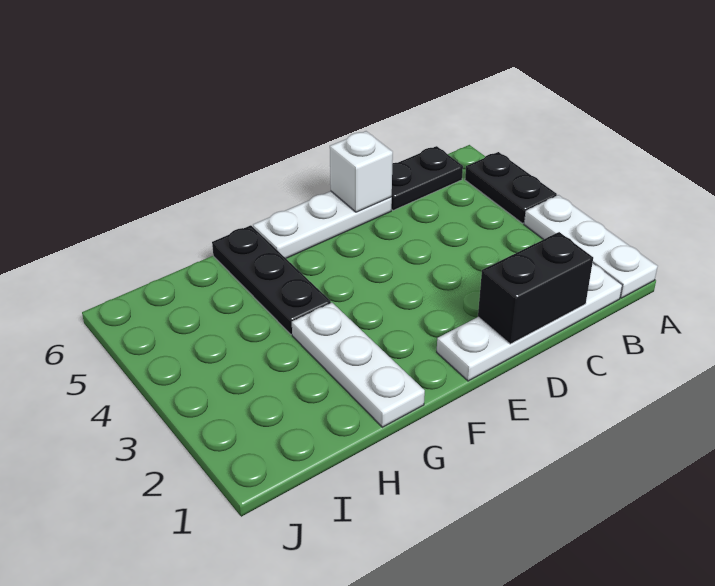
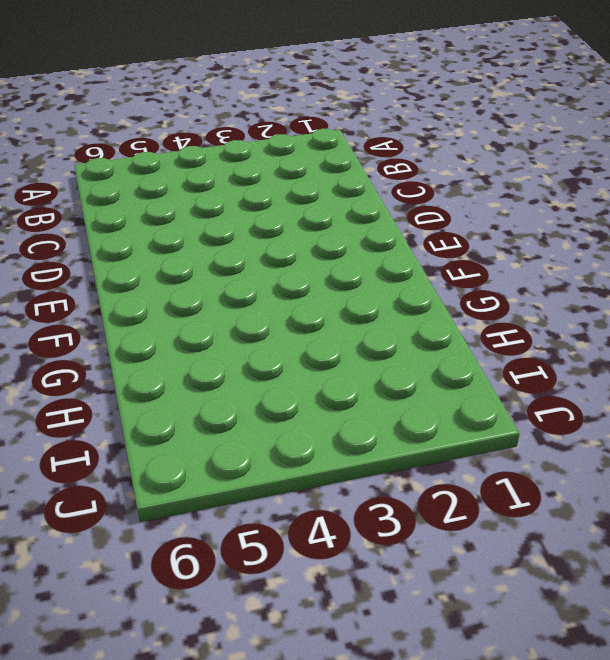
none -> white 1x3 plate [524,195,658,298]
none -> black 1x2 plate [465,152,557,223]

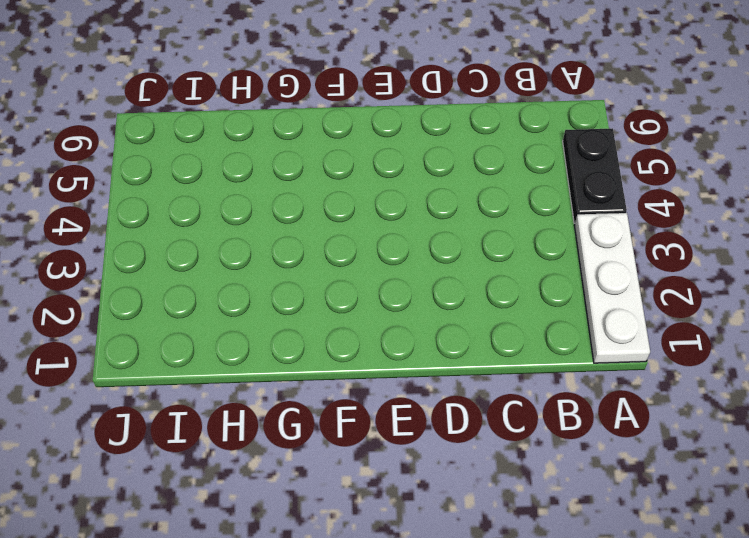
none -> white 1x4 plate [437,263,622,381]
none -> black 1x2 plate [391,146,463,210]

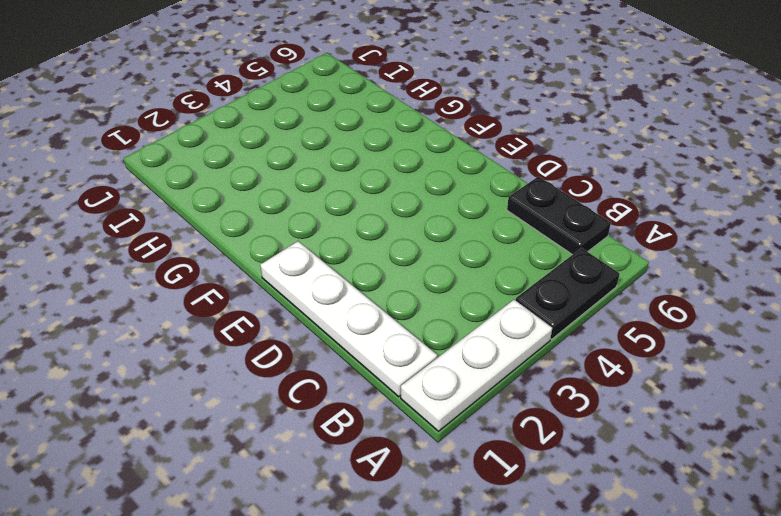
none -> white 1x3 plate [253,191,392,258]
none -> white 1x3 plate [292,303,425,427]

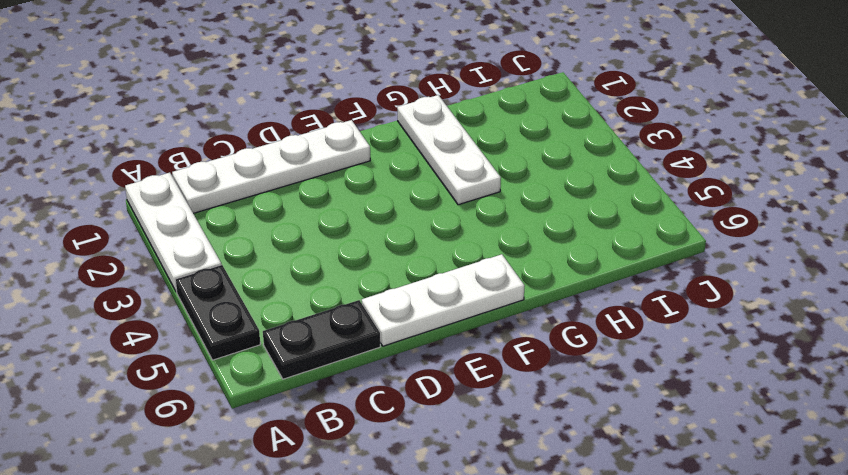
none -> black 1x3 plate [212,225,331,334]
none -> black 1x2 brick [478,232,593,344]

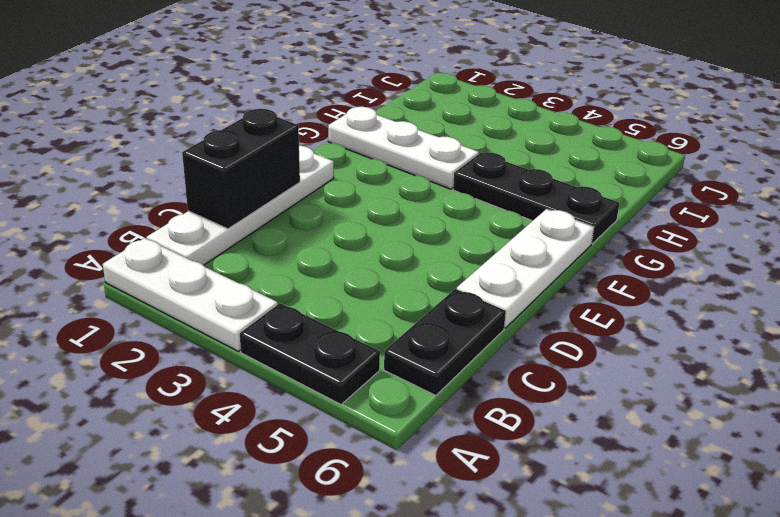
none -> white 1x1 brick [330,131,393,212]

